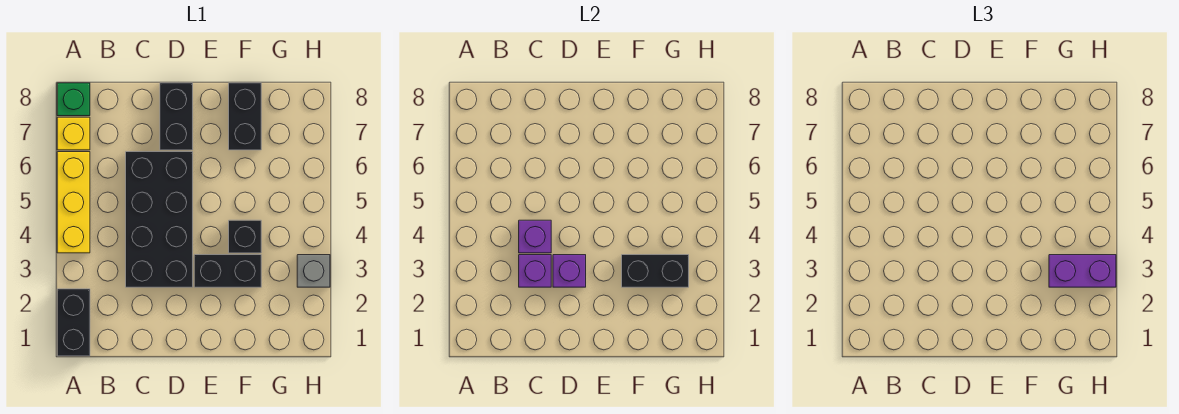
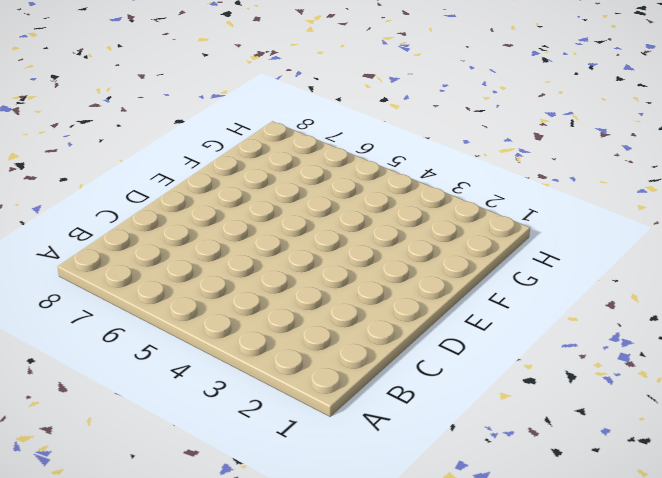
none -> black 1x2 brick [57,289,90,356]
none -> yellow 1x3 brick [57,152,90,253]
none -> yellow 1x1 brick [57,117,90,150]

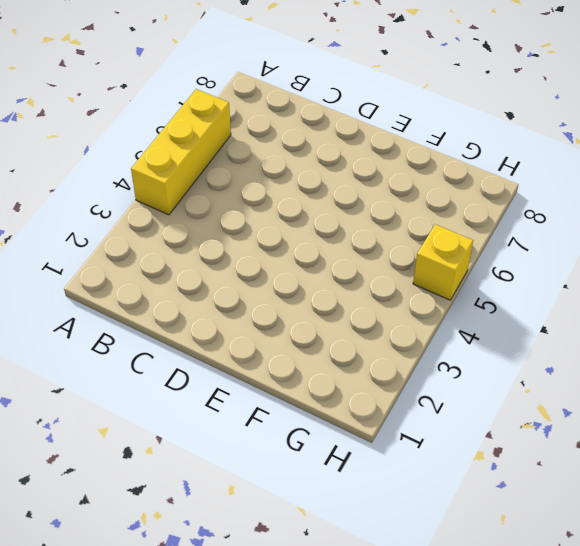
yellow 1x1 brick [413,224,473,300] -> yellow 1x1 brick moved to [57,117,90,150]
none -> black 1x2 brick [57,289,90,356]
none -> green 1x1 brick [57,83,90,116]
none -> black 2x4 brick [126,152,193,287]

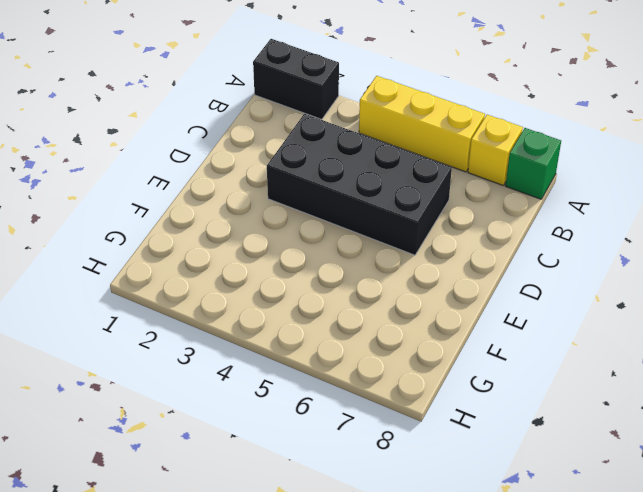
none -> black 1x2 brick [160,83,193,150]
none -> black 1x2 brick [194,255,261,287]
none -> black 1x1 brick [229,220,261,253]

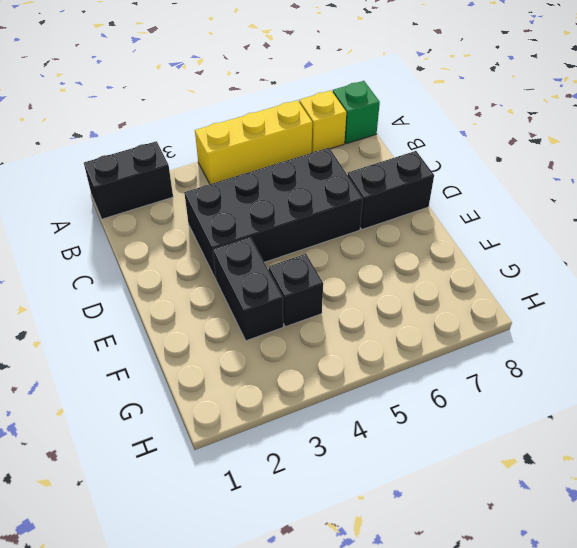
none -> black 1x2 brick [229,83,261,150]
none -> grey 1x1 brick [297,255,330,287]
none -> purple 1x1 brick [519,255,551,287]

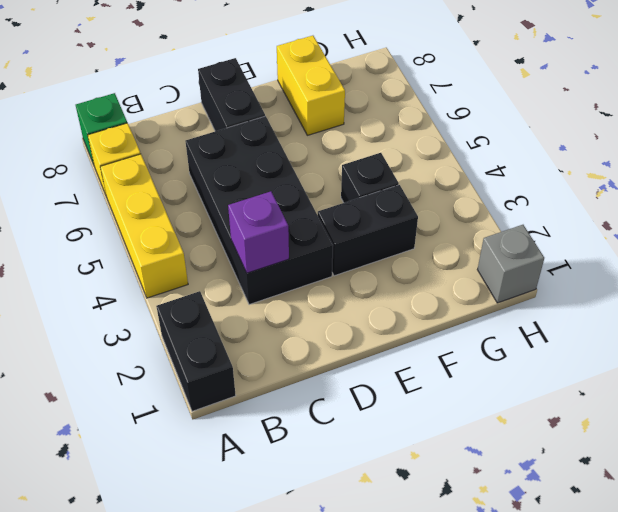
yellow 1x2 brick [277,36,345,135] -> black 1x2 brick [229,83,261,150]
grey 1x1 brick [477,225,544,303] -> grey 1x1 brick moved to [297,255,330,287]
none -> purple 1x1 brick [519,220,551,253]
none -> purple 1x1 brick [553,255,586,287]
none -> black 1x2 brick [622,255,689,287]

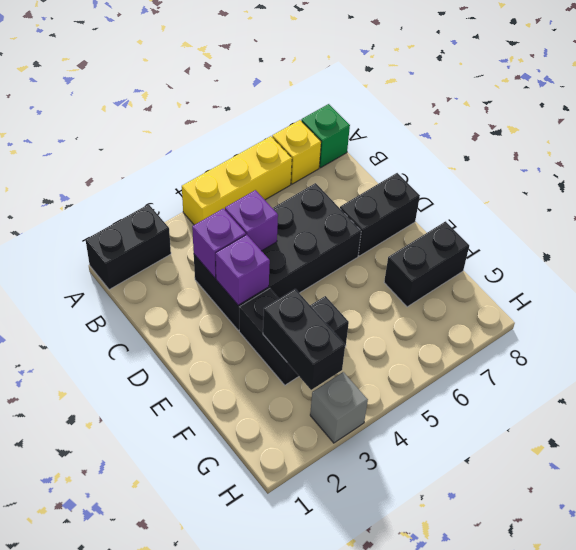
none -> purple 1x2 brick [1049,255,1116,287]

